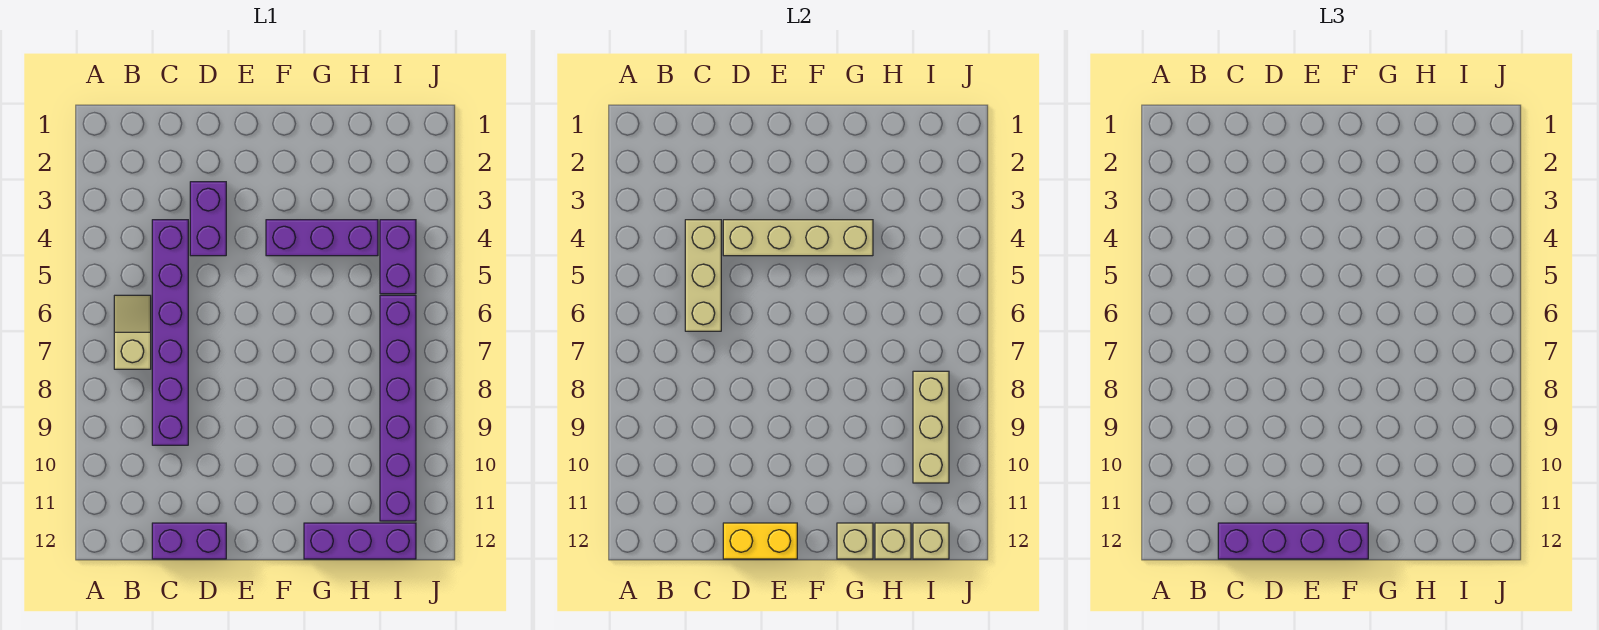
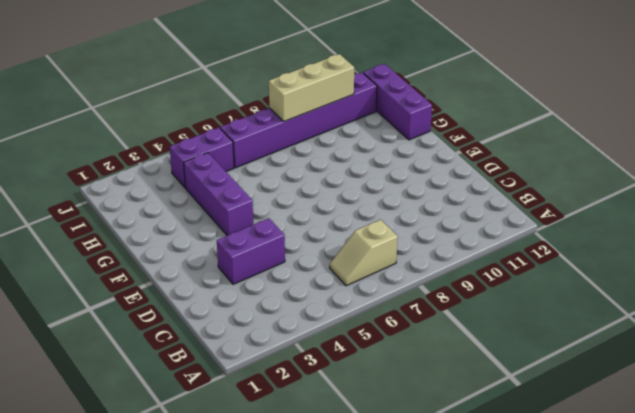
none -> purple 1x6 brick [152,220,188,445]
none -> purple 1x2 brick [152,523,226,559]
none -> tan 1x3 brick [685,220,721,331]

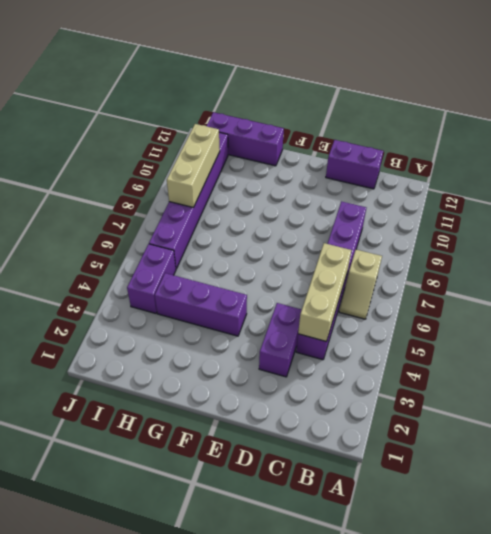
none -> tan 1x4 brick [723,220,873,256]
none -> yellow 1x2 brick [723,523,797,559]
none -> tan 1x1 brick [837,523,873,559]

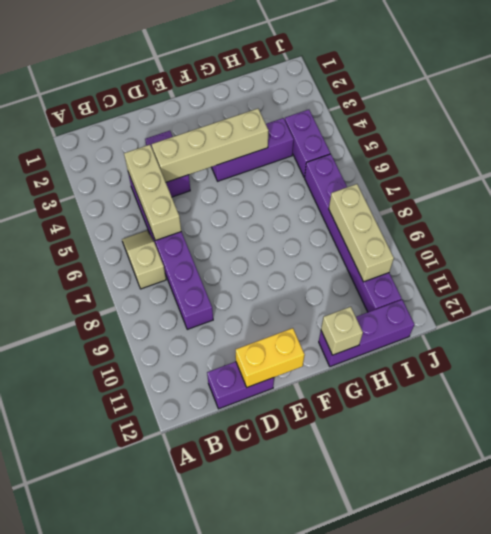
none -> tan 1x1 brick [875,523,911,559]
none -> tan 1x1 brick [913,523,949,559]
none -> purple 1x4 brick [1218,523,1368,559]

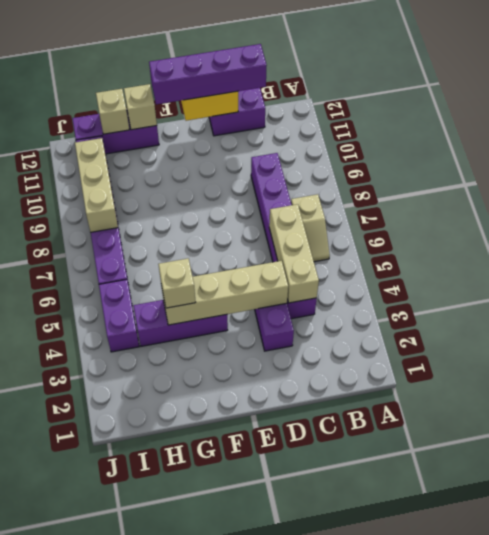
tan 1x1 brick [158,259,196,308] -> tan 1x1 brick moved to [913,523,949,559]

